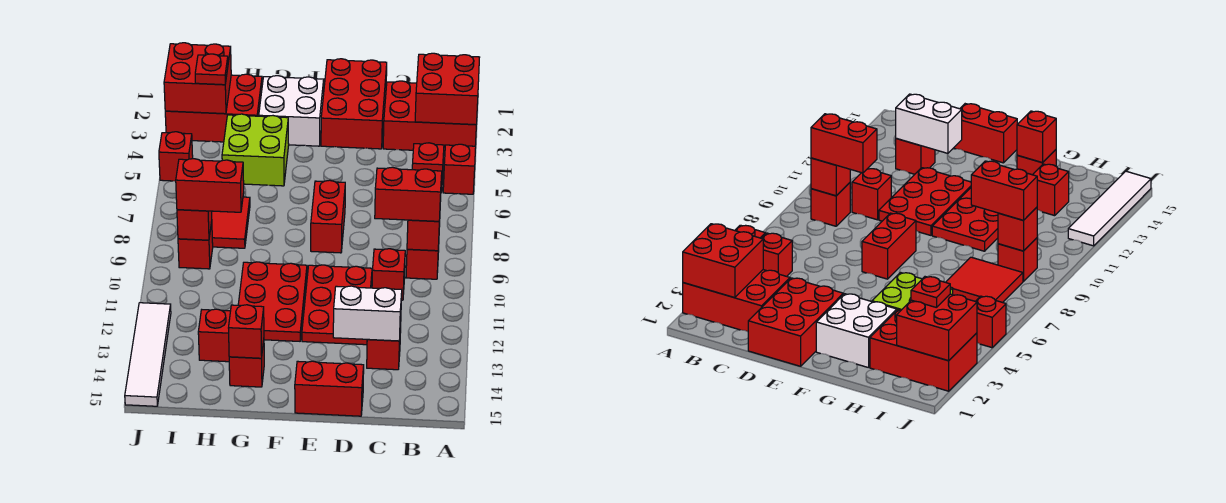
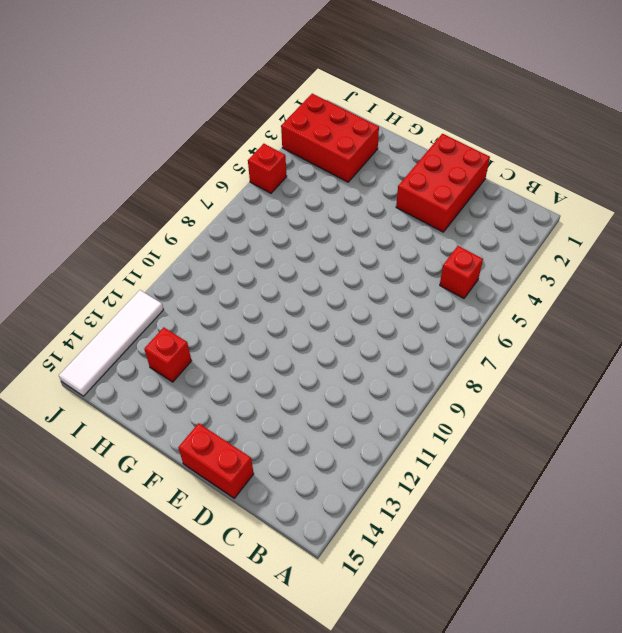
none -> red 2x3 brick [383,81,476,152]
none -> red 1x1 brick [443,144,476,194]
none -> red 1x1 brick [406,247,439,279]

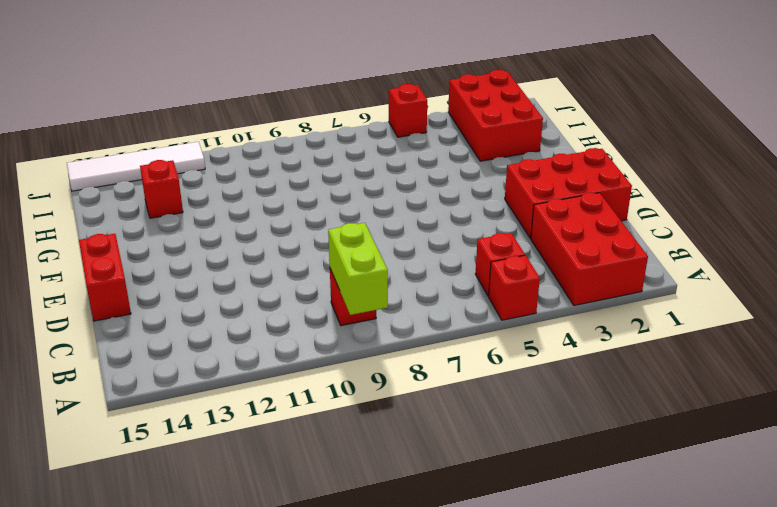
lime 1x2 brick [328,223,388,315] -> red 1x1 brick [407,220,440,251]
none -> red 1x1 brick [372,249,405,300]
none -> red 1x1 brick [367,325,401,370]
none -> red 2x3 plate [302,265,372,345]

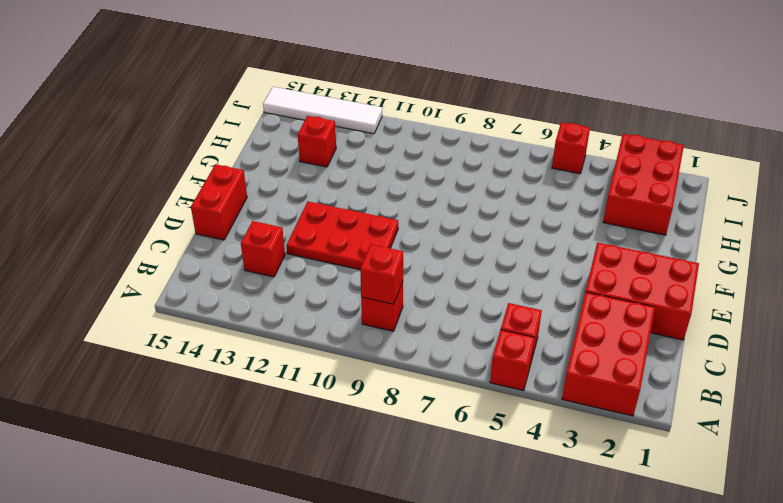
none -> red 1x1 brick [372,249,405,300]
none -> red 1x2 brick [311,180,345,253]
none -> white 2x2 brick [259,76,324,146]

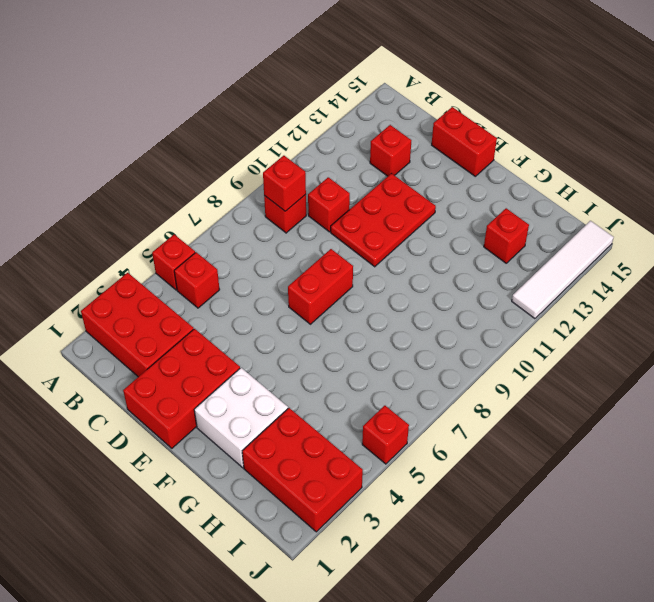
none -> red 2x3 plate [238,262,307,341]
none -> lime 2x2 brick [222,114,289,186]
none -> red 1x1 brick [229,341,264,387]

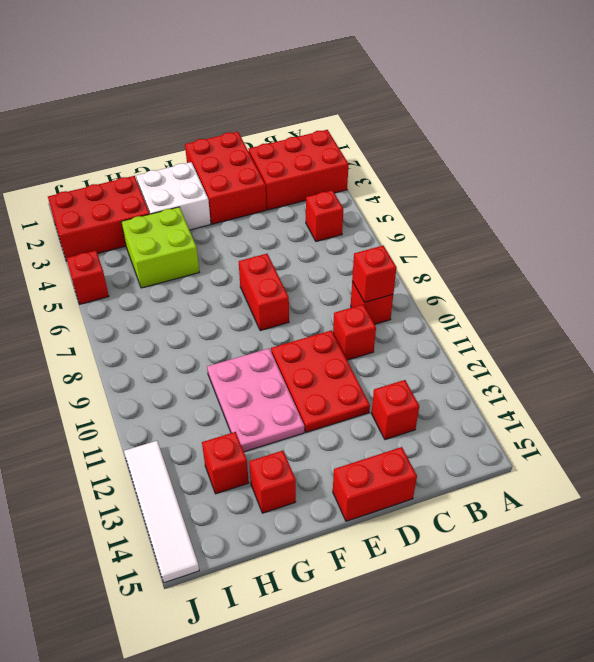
pink 2x3 plate [207,348,304,452] -> red 2x3 plate [238,262,307,341]
none -> red 1x1 brick [443,144,476,194]
none -> red 2x2 tile [212,197,250,248]
none -> red 1x1 brick [178,222,213,269]

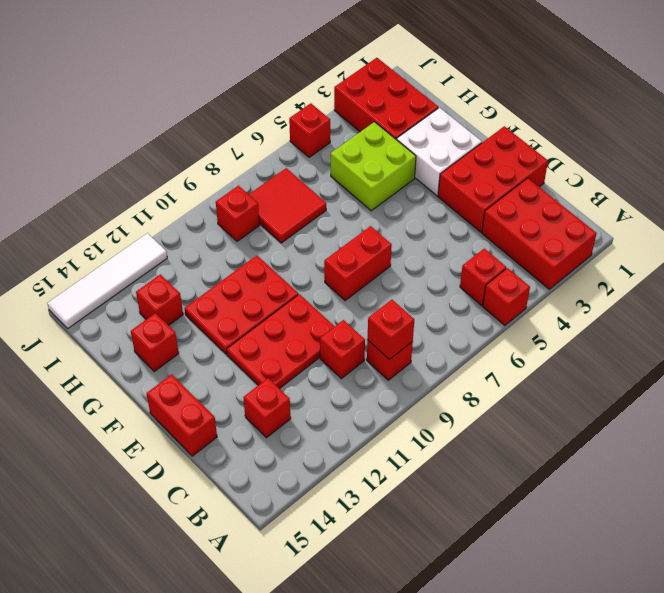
none -> red 2x2 brick [415,53,480,125]
none -> white 1x2 brick [333,286,402,341]
none -> red 1x1 brick [229,305,264,358]

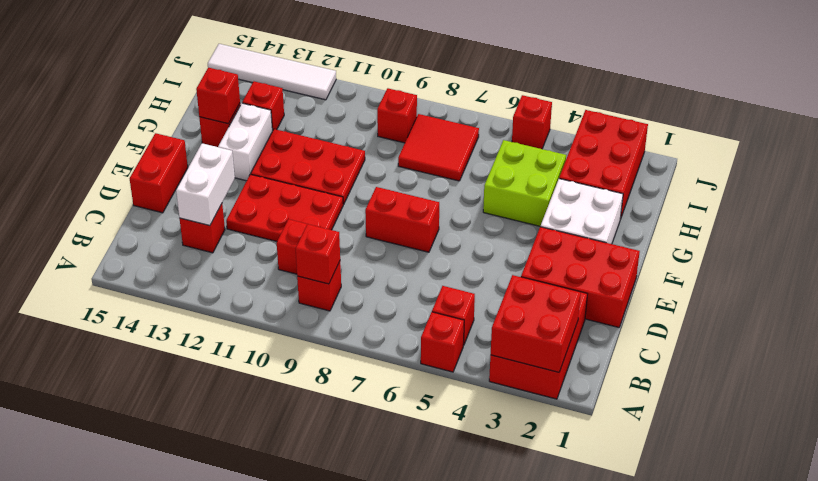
white 1x2 brick [218,103,272,181] -> none
none -> red 2x2 brick [164,43,231,114]
none -> red 1x1 brick [177,210,212,240]
none -> red 1x2 brick [375,167,442,221]

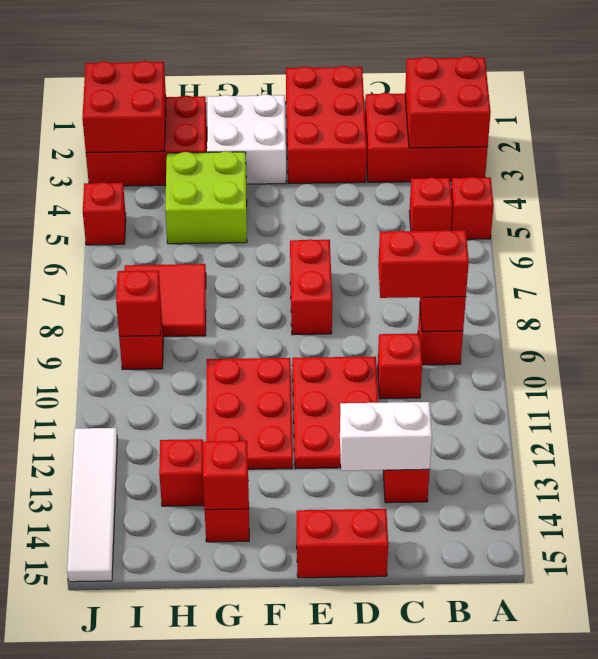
none -> red 1x2 brick [176,159,244,212]
none -> red 1x1 plate [195,54,228,85]

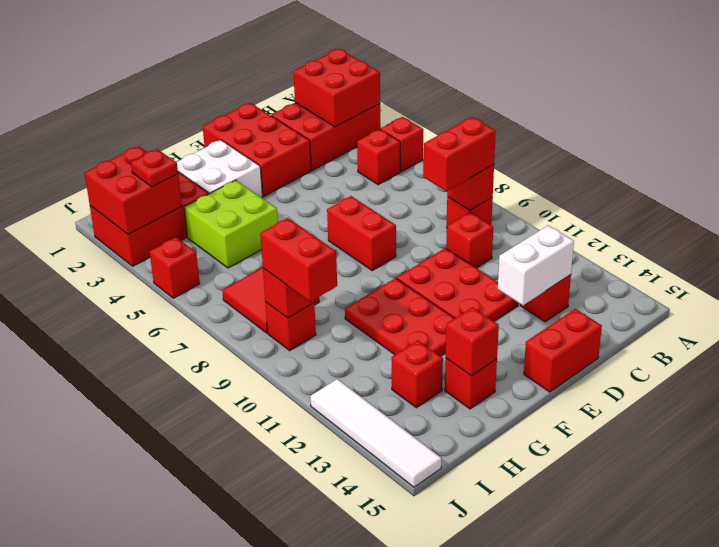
red 1x2 brick [260,218,337,302] -> red 1x2 brick turned to [176,159,244,212]

